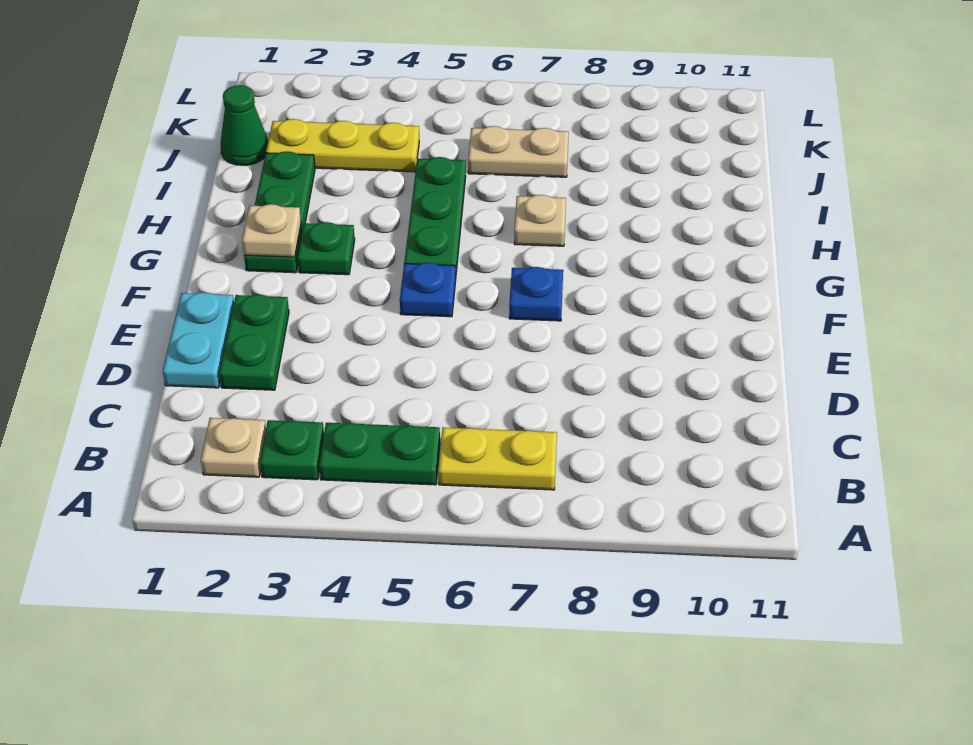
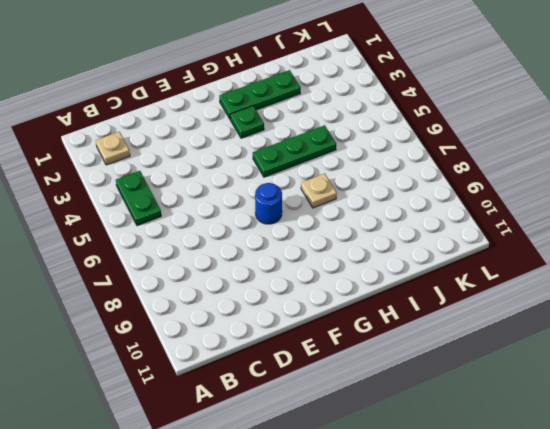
blue 1x1 round brick [255,183,282,224] -> blue 1x1 plate [509,267,563,321]
none -> green 1x1 plate [260,420,324,480]
none -> yellow 1x2 plate [438,427,557,490]
none -> cyan 1x2 plate [163,292,234,388]

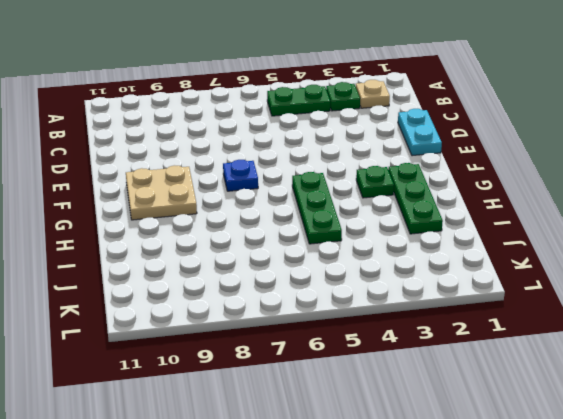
tan 2x2 plate [126,165,197,220] -> none
none -> yellow 1x2 plate [438,427,557,490]
none -> green 1x2 plate [219,295,289,390]
none -> blue 1x1 plate [400,263,456,317]

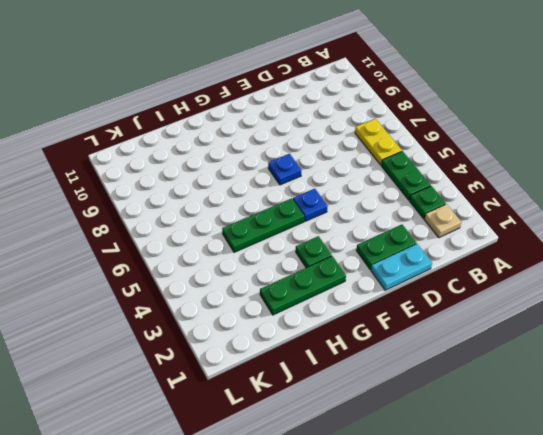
none -> tan 1x1 plate [514,195,566,246]
none -> green 1x1 cone [221,85,268,166]
none -> yellow 1x3 plate [266,119,419,172]

